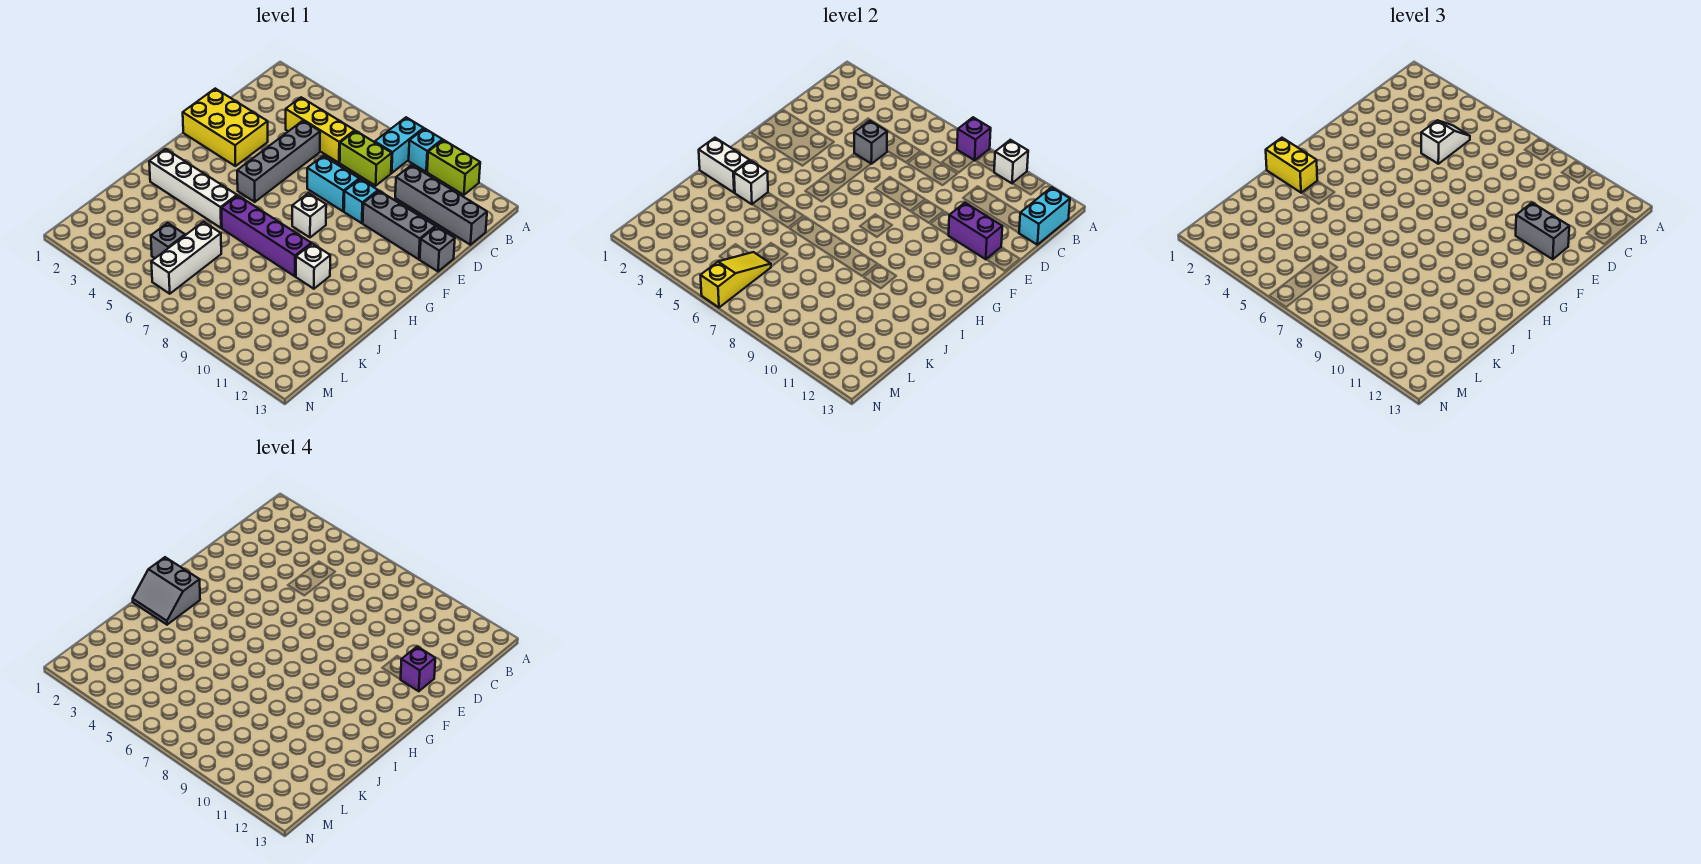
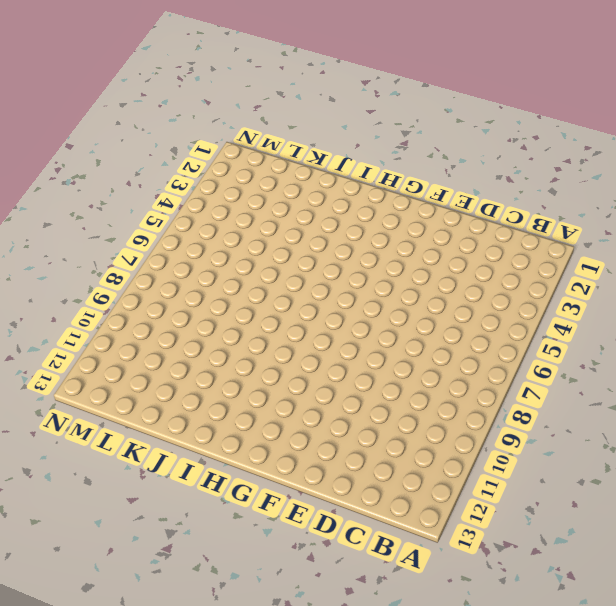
none -> cyan 1x2 brick [375,117,424,173]
none -> cyan 1x1 brick [409,129,442,172]
none -> lime 1x2 brick [427,140,480,195]
none -> yellow 1x3 brick [286,97,355,163]

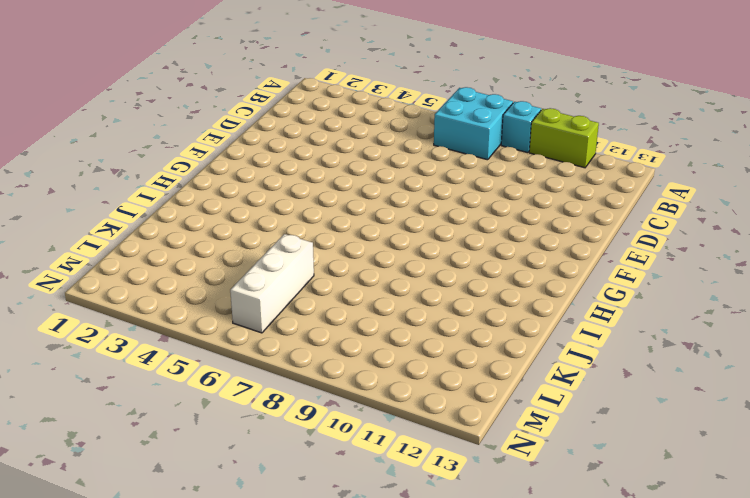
cyan 2x2 brick [434,87,513,160] -> cyan 1x2 brick [375,117,424,173]
none -> yellow 1x3 brick [286,97,355,163]
none -> lime 1x2 brick [340,131,392,186]
none -> grey 1x4 brick [395,165,487,245]
none -> grey 1x4 brick [237,121,320,202]

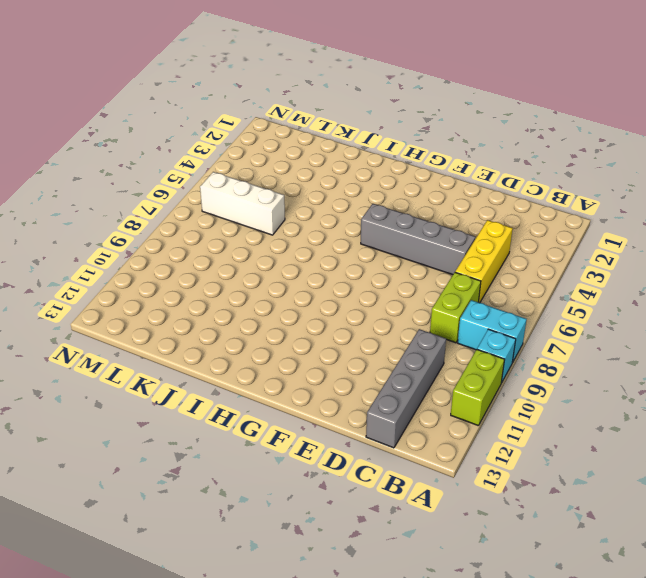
none -> yellow 2x3 brick [183,89,268,166]
none -> cyan 1x2 brick [307,156,359,211]
none -> cyan 1x1 brick [344,179,378,223]
none -> grey 1x3 brick [363,191,435,259]

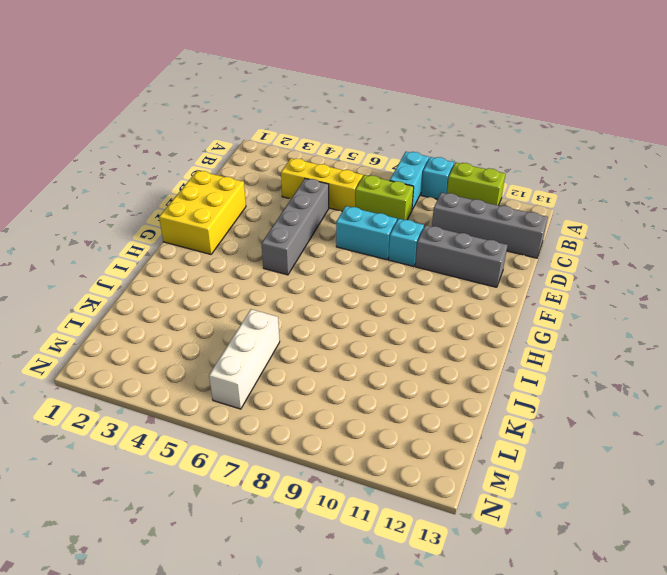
yellow 2x3 brick [159,171,246,254] -> yellow 2x3 brick turned to [183,89,268,166]
none -> grey 1x1 brick [420,227,455,271]
none -> white 1x1 brick [292,193,326,237]
none -> white 1x4 brick [149,149,237,228]
none -> purple 1x4 brick [221,196,311,276]

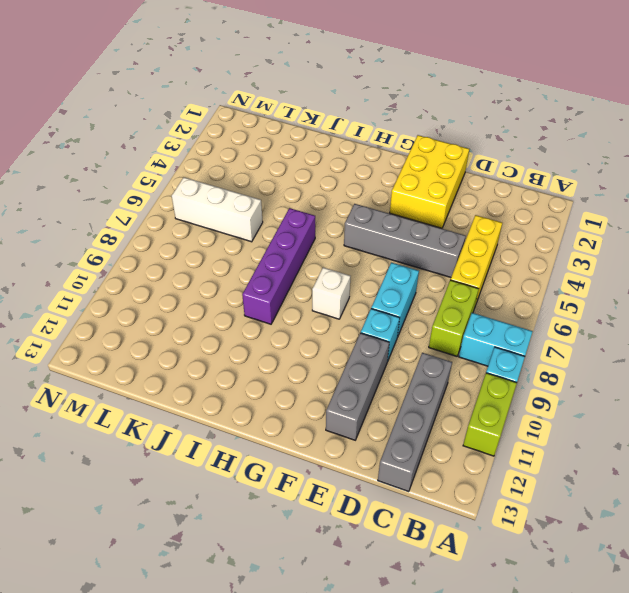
none -> grey 1x1 brick [420,227,455,271]
none -> white 1x4 brick [149,149,237,228]
none -> white 1x1 brick [296,244,330,289]
none -> grey 1x1 brick [151,223,185,258]

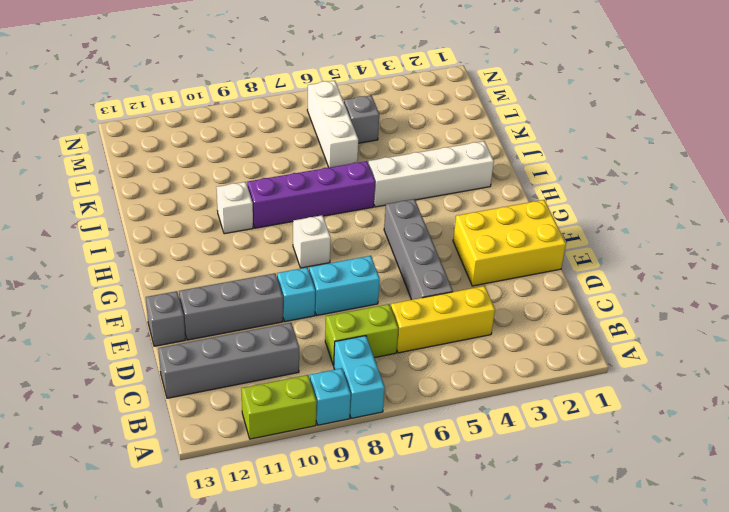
none -> purple 1x1 brick [957,117,991,161]
none -> white 1x1 brick [994,140,1028,183]
none -> cyan 1x2 brick [1019,187,1070,245]
none -> grey 1x1 brick [854,121,887,164]

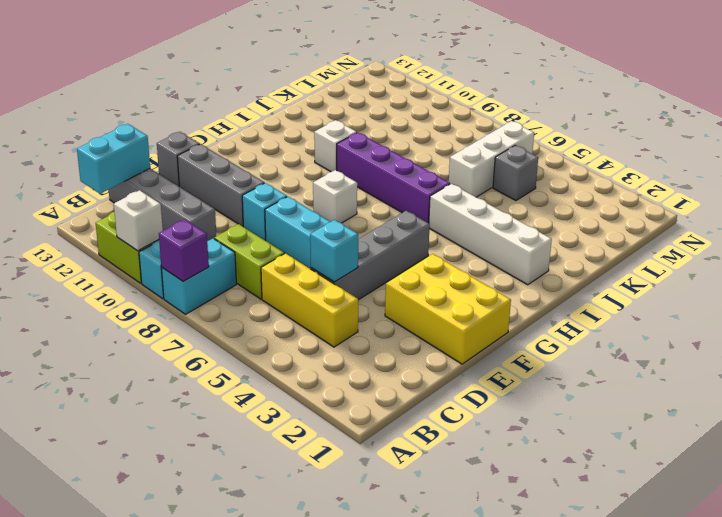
cyan 1x1 brick [310,220,358,282] -> grey 1x1 brick [854,121,887,164]
none -> purple 1x2 brick [948,203,1002,259]
none -> white 1x2 brick [699,138,750,193]
none -> white 1x1 brick [734,160,768,204]
none -> yellow 1x3 slope [701,252,771,307]

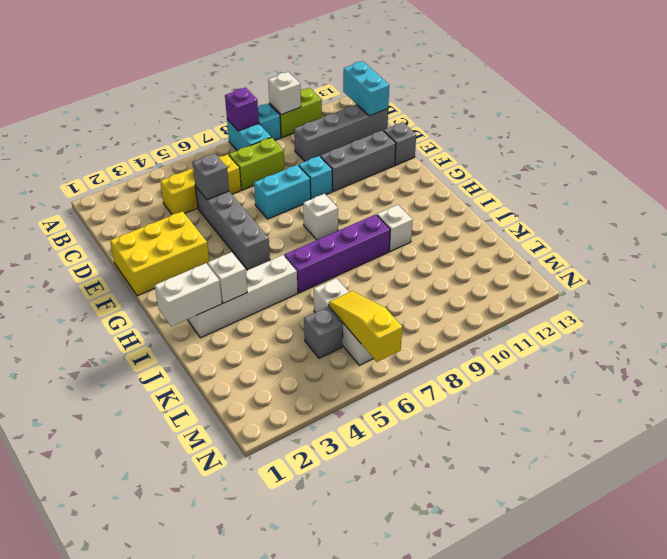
none -> purple 1x2 brick [948,203,1002,259]
none -> white 1x2 slope [1421,120,1470,164]
none -> grey 1x2 brick [1516,203,1569,259]
none -> yellow 1x2 brick [1266,138,1317,193]

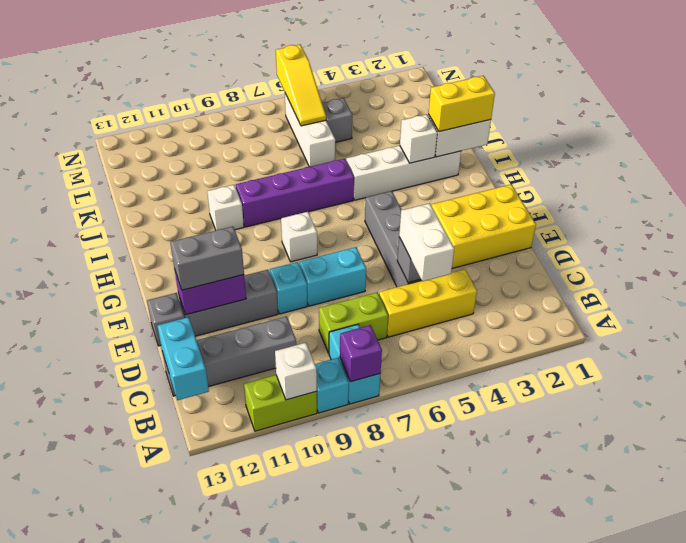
white 1x2 brick [399,203,454,282] -> white 1x2 slope [1421,120,1470,164]
none -> purple 1x1 brick [400,647,435,691]
none -> grey 2x2 slope [133,557,200,625]

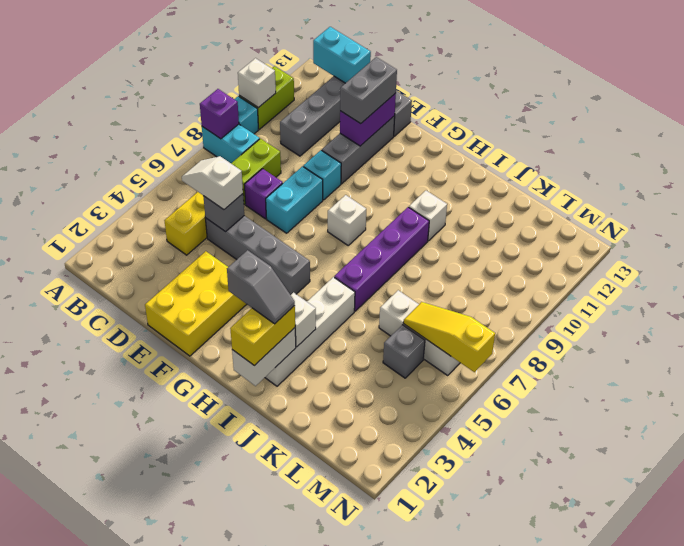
purple 1x1 brick [244,169,283,219] -> purple 1x1 brick moved to [400,647,435,691]
grey 1x2 slope [227,250,295,324] -> grey 2x2 slope [133,557,200,625]

